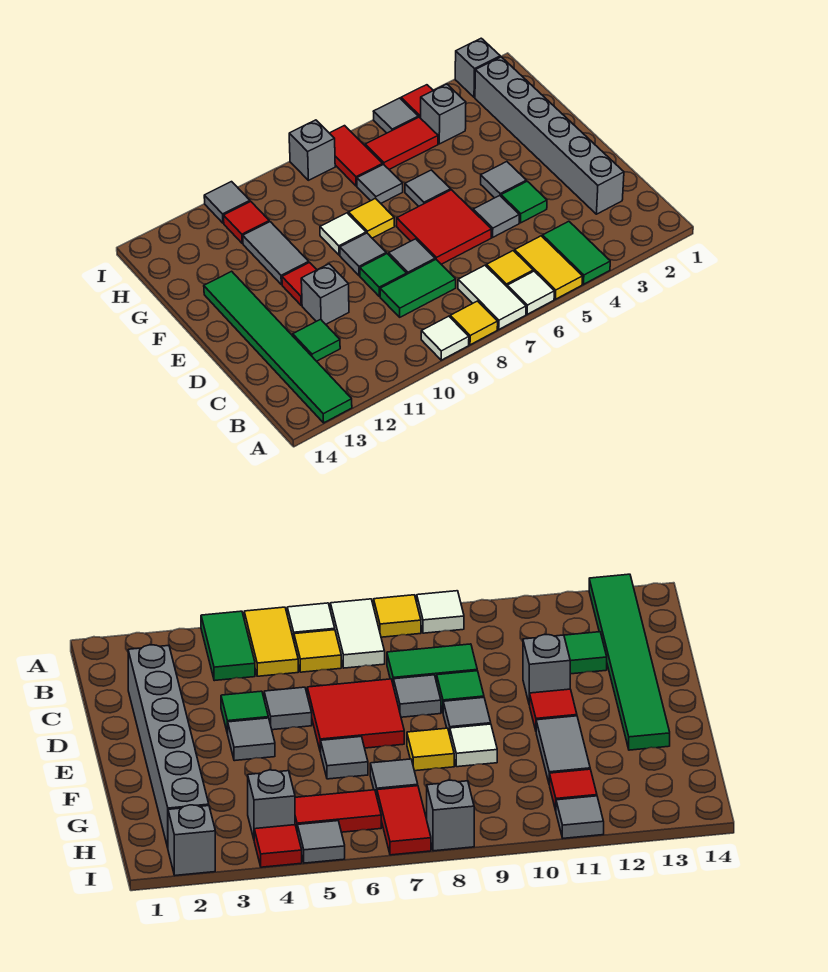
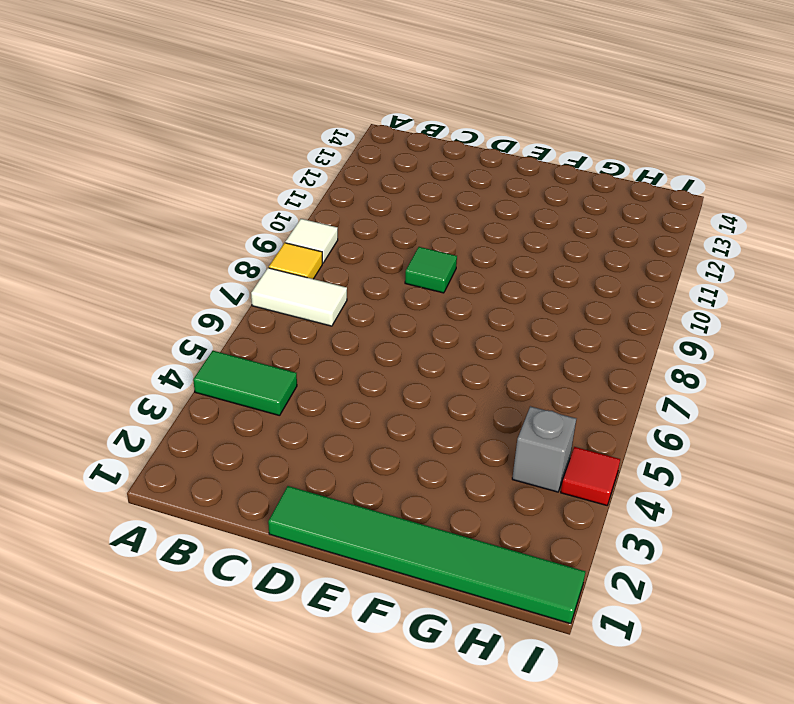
green 1x6 tile [268,486,585,624] -> green 1x6 tile moved to [204,271,352,423]
none -> yellow 1x2 tile [515,236,583,299]
none -> white 1x1 tile [507,271,554,314]
none -> yellow 1x1 tile [486,251,533,286]
none -> grey 1x6 brick [475,57,624,214]

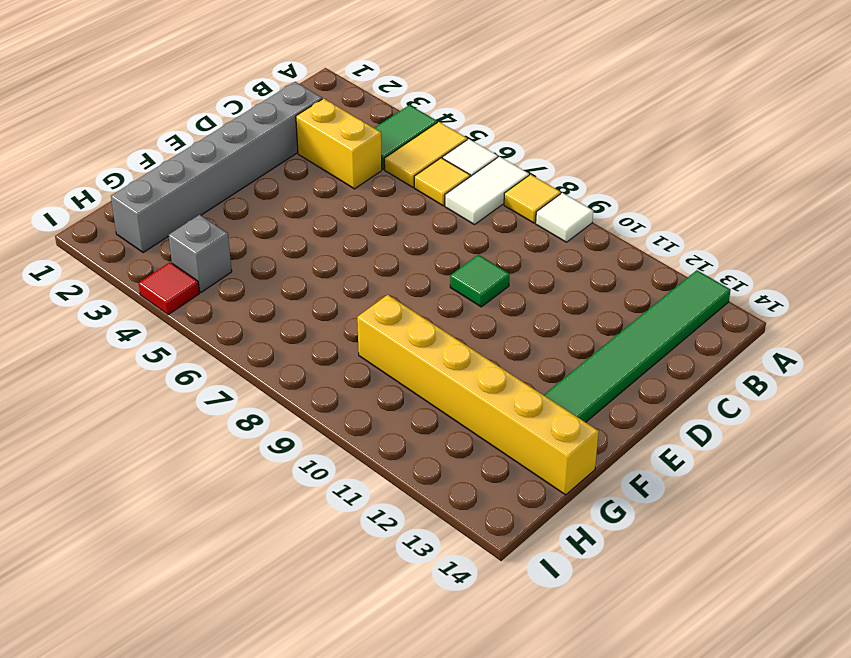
yellow 1x2 brick [296,99,382,189] -> none
yellow 1x6 brick [357,295,599,495] -> grey 1x2 tile [243,222,309,285]
none -> green 1x2 tile [380,260,456,317]
none -> green 1x1 tile [293,319,340,361]
none -> green 1x1 tile [501,181,547,223]
none -> grey 1x1 tile [473,196,519,237]

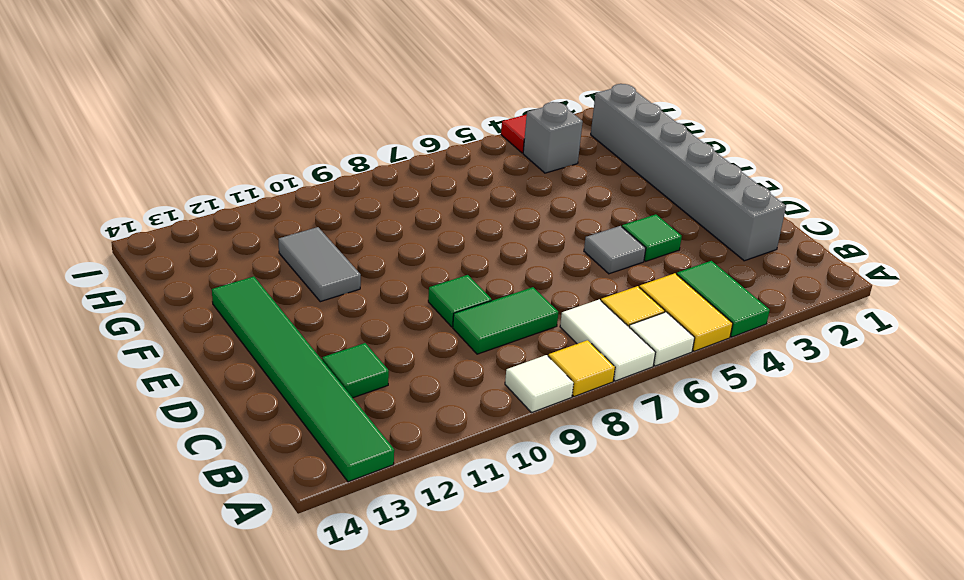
none -> red 2x2 tile [397,190,492,264]
none -> grey 1x1 tile [389,239,435,274]
none -> grey 1x1 brick [301,264,349,324]
none -> grey 1x1 tile [481,162,526,198]

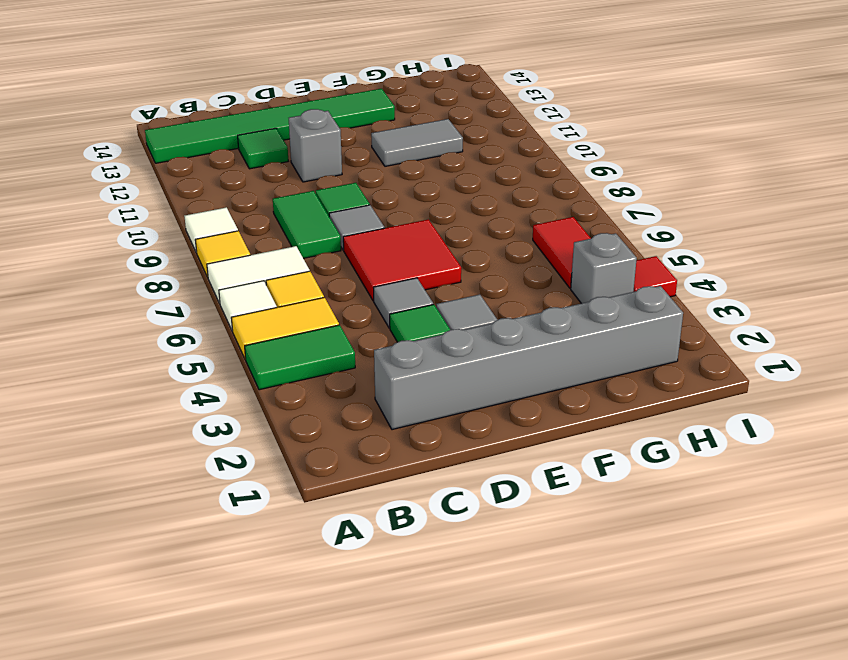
none -> grey 1x1 tile [340,233,386,276]
none -> red 1x1 tile [282,263,317,305]
none -> grey 1x1 tile [405,170,451,206]
none -> yellow 1x1 tile [348,198,395,238]

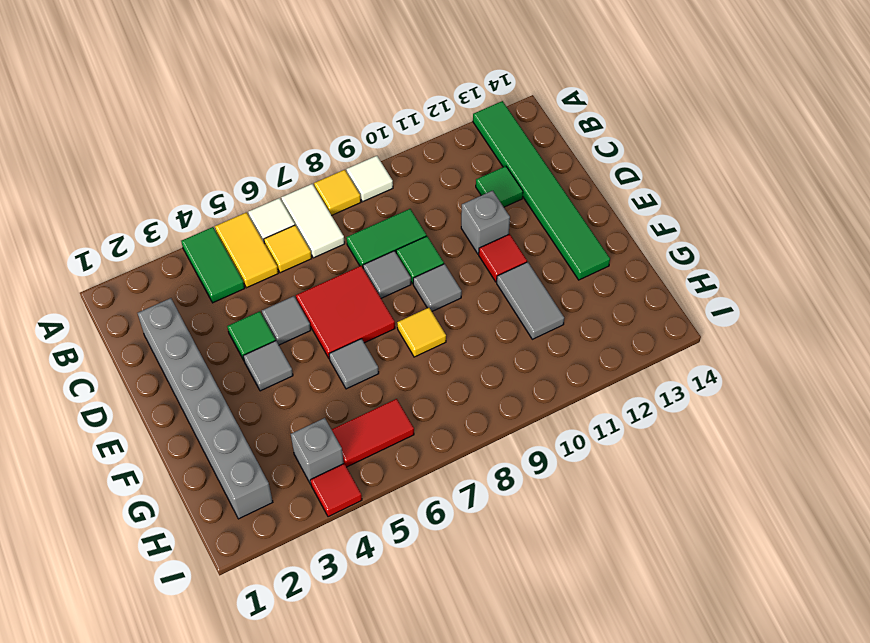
none -> white 1x1 tile [320,213,366,255]
none -> grey 1x1 tile [357,165,403,203]
none -> red 1x2 tile [330,126,383,186]
none -> red 1x1 tile [223,202,269,243]

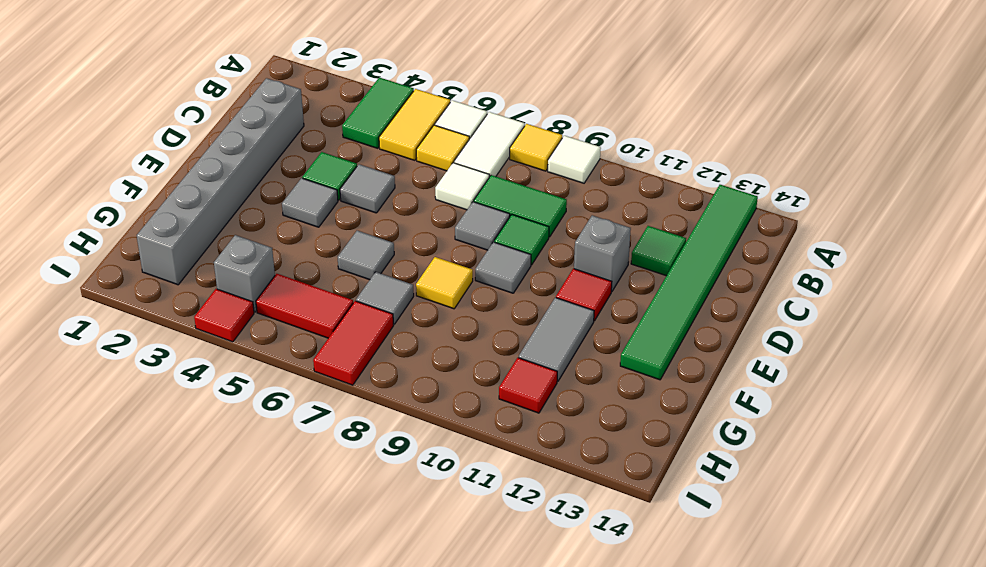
white 1x1 tile [435,163,489,210] -> white 1x1 tile moved to [320,213,366,255]
none -> red 2x2 tile [397,190,492,264]
none -> grey 1x1 brick [455,38,500,97]
none -> grey 1x1 tile [373,98,418,133]
none -> grey 1x1 brick [289,120,335,180]

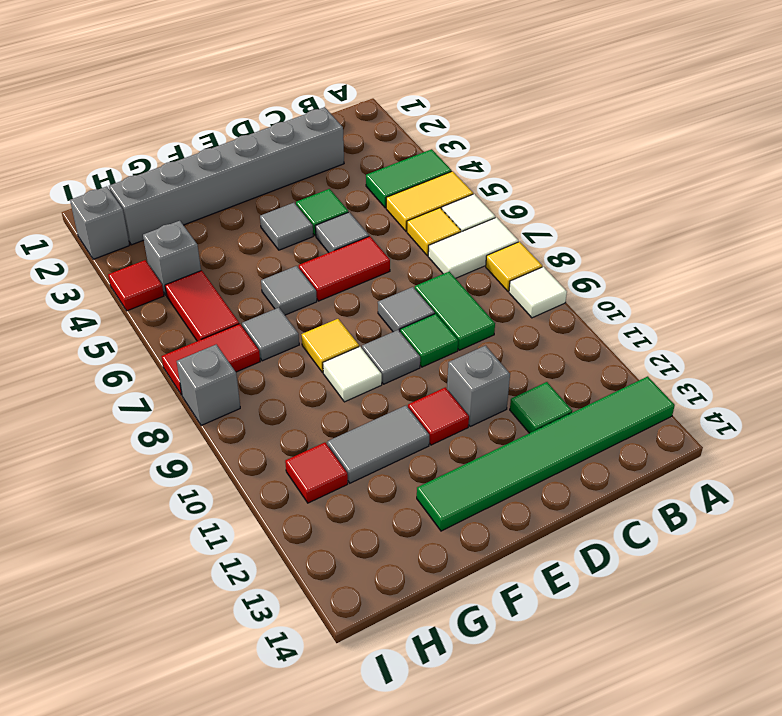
red 1x2 tile [299,236,390,301] -> red 2x2 tile [397,190,492,264]
none -> grey 1x1 tile [373,98,418,133]
none -> grey 1x1 tile [204,182,250,223]

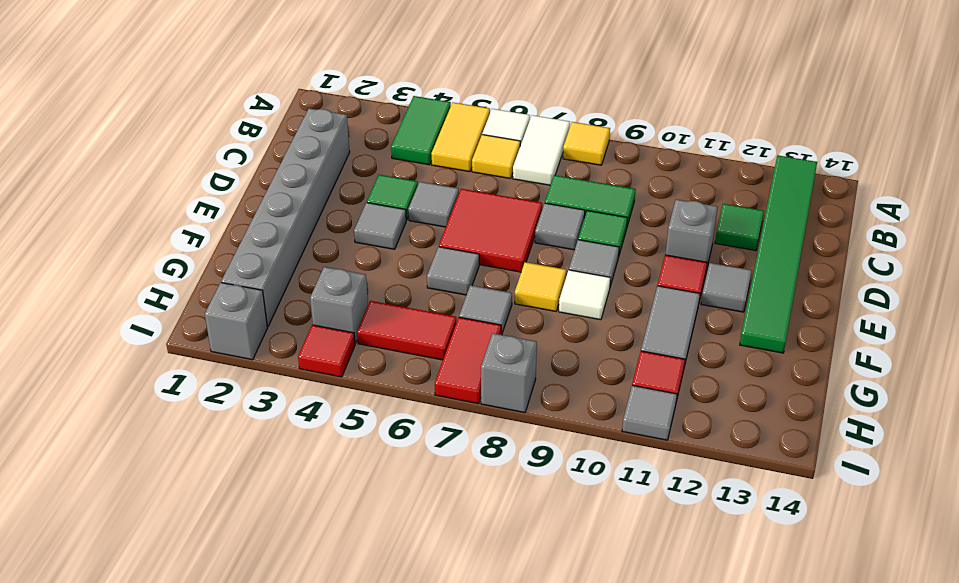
grey 1x1 tile [701,263,752,312] -> grey 1x1 tile moved to [373,98,418,133]
none -> white 1x1 tile [421,316,469,360]

